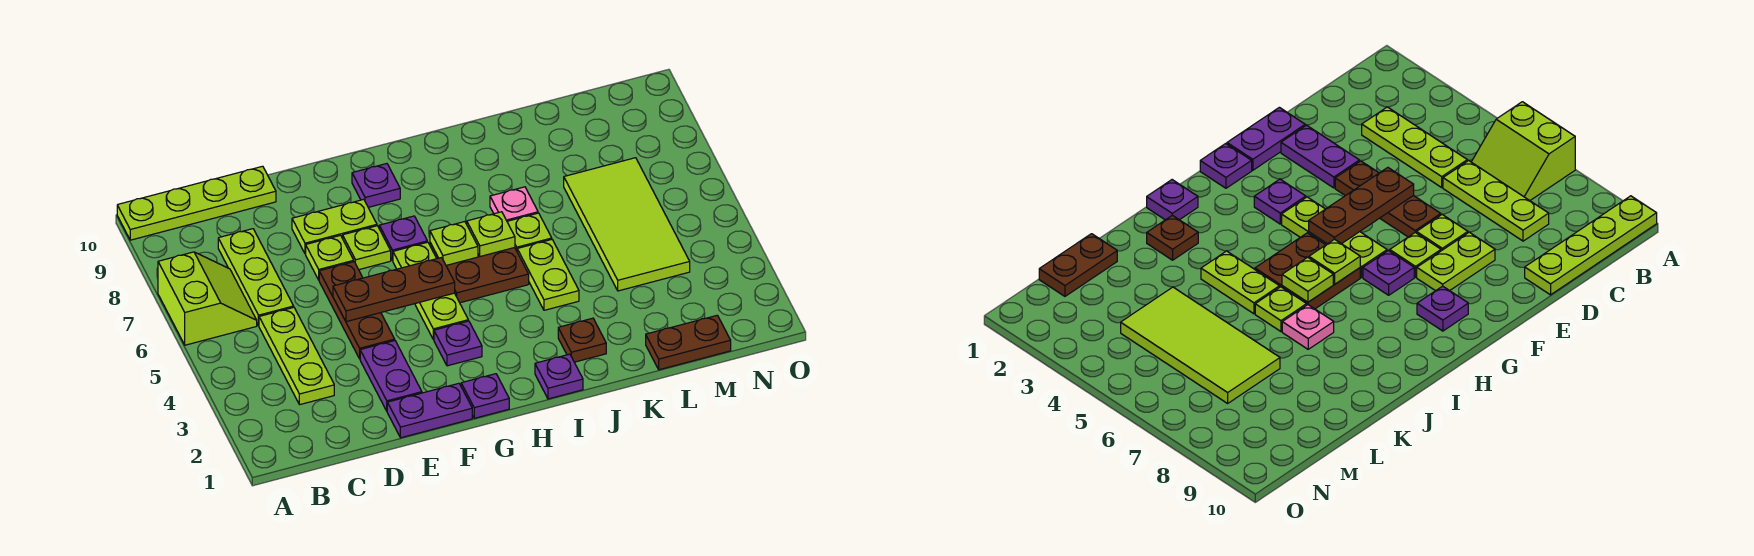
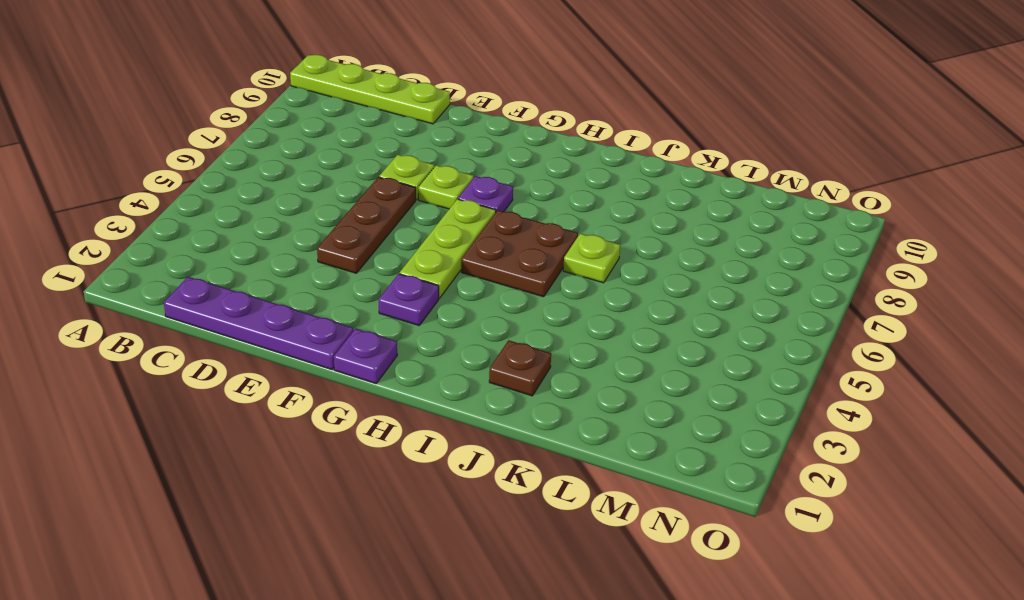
purple 1x4 plate [164,277,354,370] -> purple 1x2 plate [387,383,472,438]
none -> lime 2x2 slope [158,252,257,345]
none -> lime 1x3 plate [259,307,334,405]
none -> lime 1x3 plate [218,229,294,326]

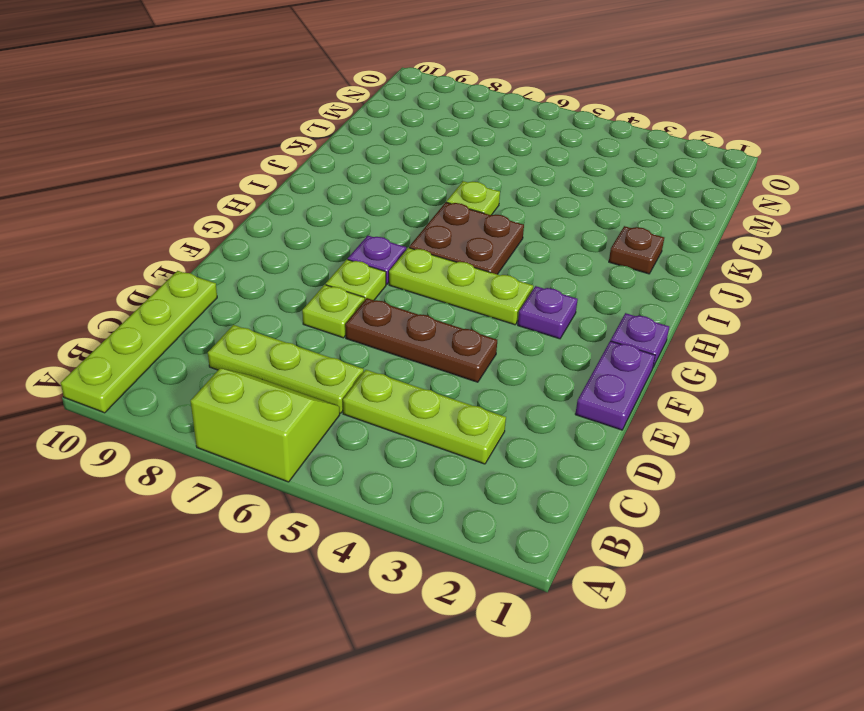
none -> purple 1x2 plate [360,341,422,411]
none -> lime 1x2 plate [292,199,377,254]
none -> purple 1x1 plate [352,164,400,207]

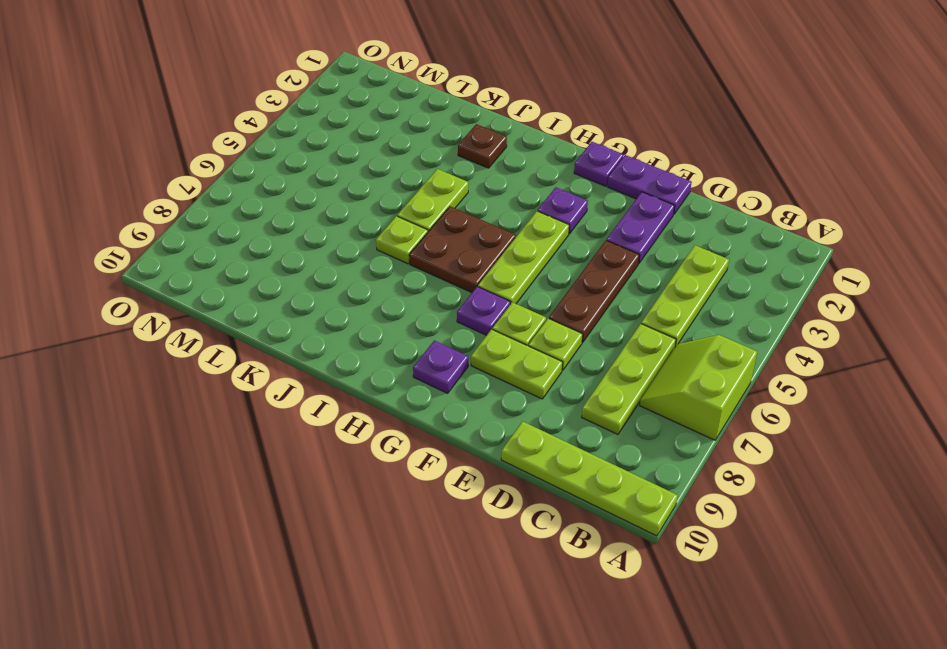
none -> purple 1x1 plate [535,354,583,399]
none -> pink 1x1 plate [490,187,538,221]
none -> brown 1x2 plate [646,315,731,370]

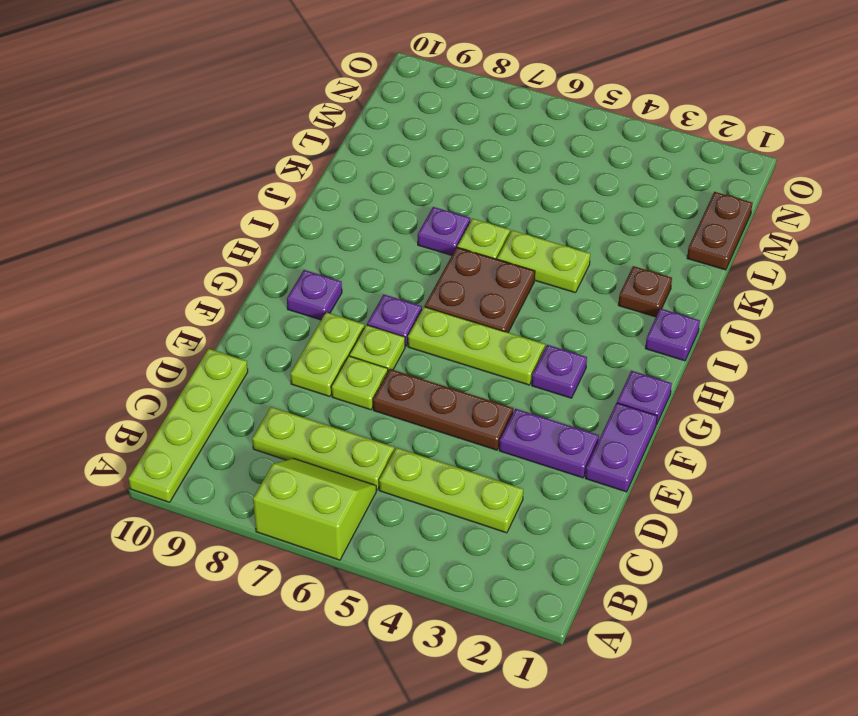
purple 1x1 plate [418,207,470,255] -> pink 1x1 plate [490,187,538,221]
none -> lime 2x4 tile [564,158,690,291]
none -> brown 1x3 plate [333,258,455,322]
none -> lime 1x1 plate [430,222,478,265]

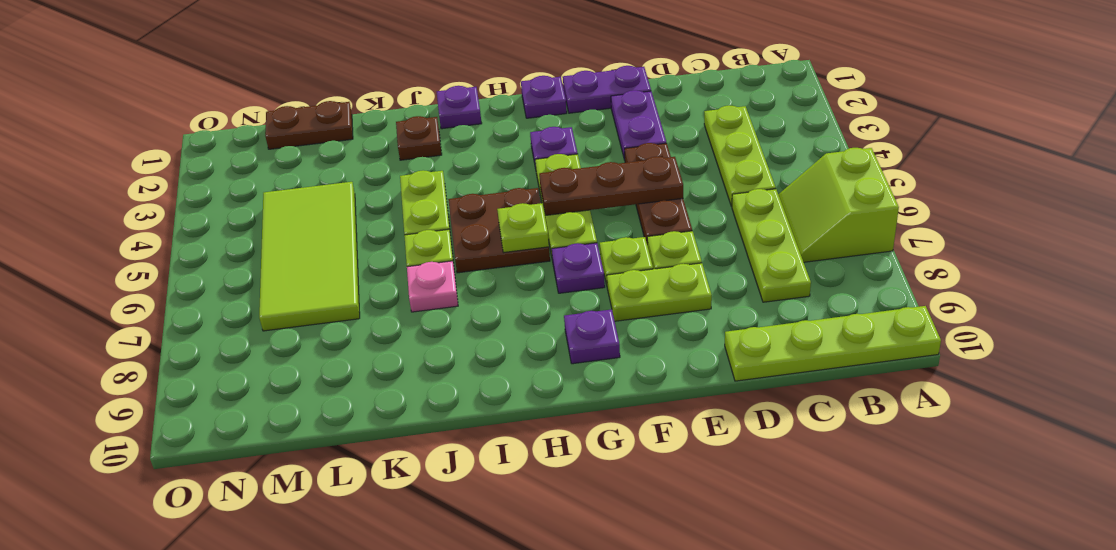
none -> lime 1x1 plate [467,212,515,256]

